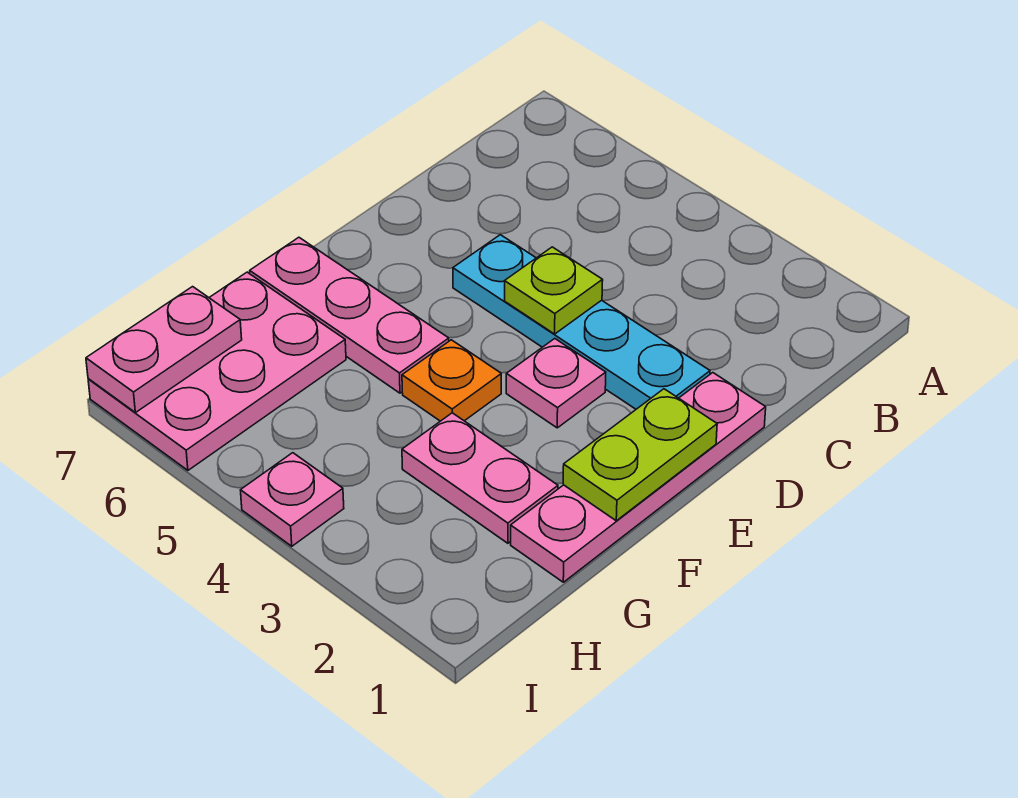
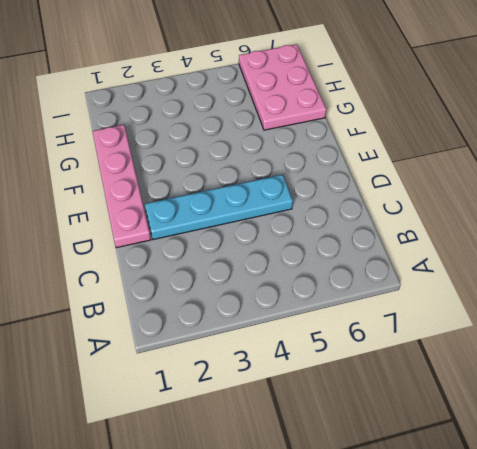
none -> pink 1x1 plate [506,339,606,428]
none -> orange 1x1 plate [402,340,501,421]

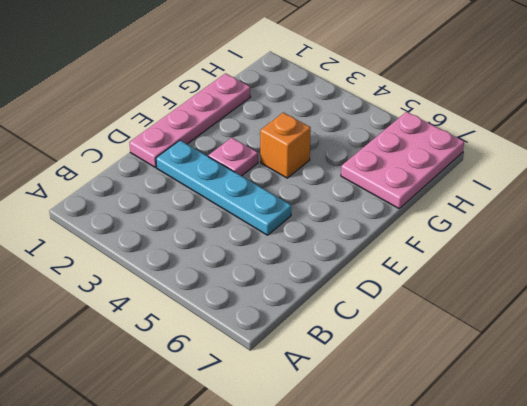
orange 1x1 brick [260,113,311,178] -> orange 1x1 plate [402,340,501,421]
none -> pink 1x3 plate [250,237,449,393]
none -> pink 1x2 plate [402,413,558,543]

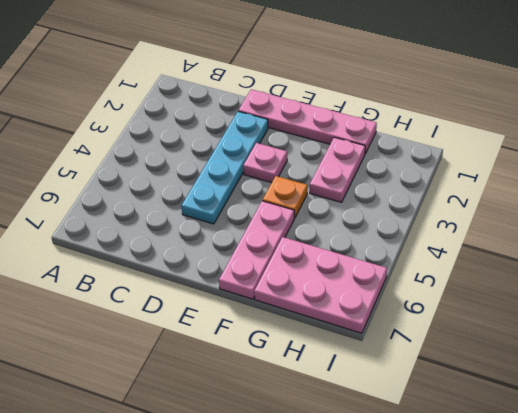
none -> pink 1x1 plate [241,453,344,546]
none -> lime 1x1 plate [505,247,603,334]

